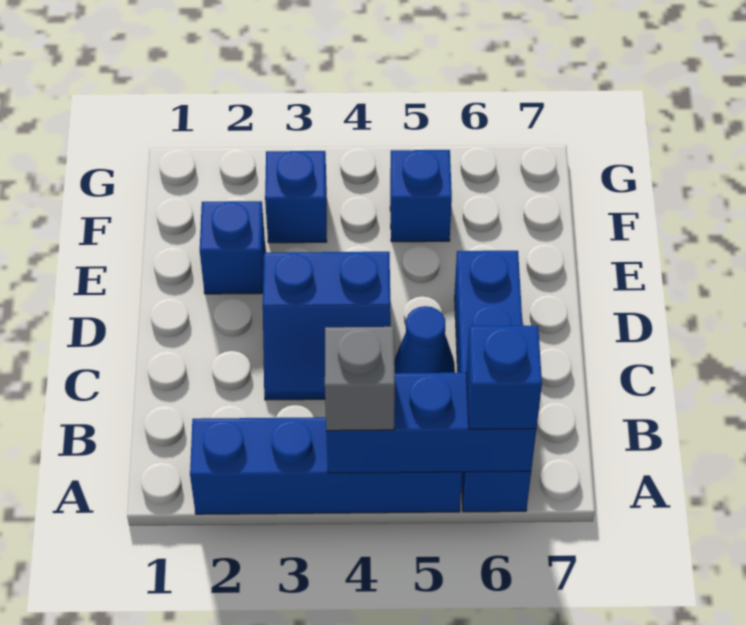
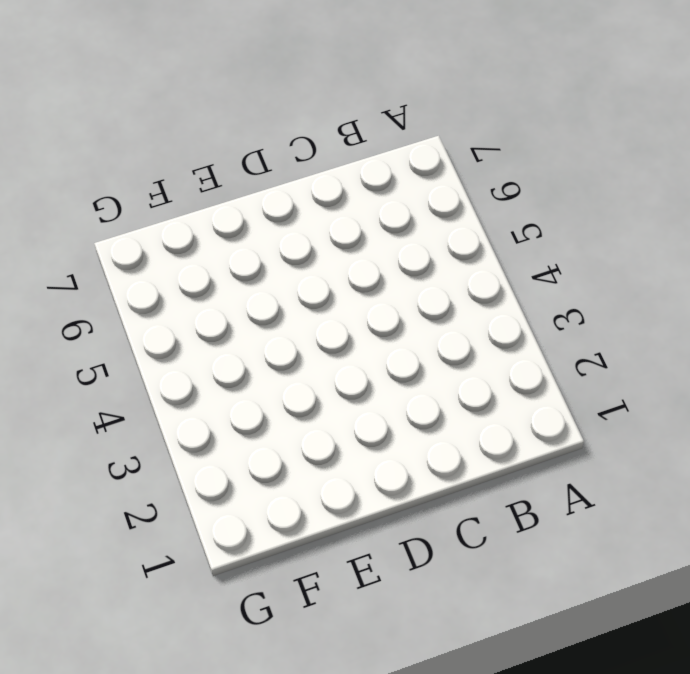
none -> blue 1x4 brick [190,417,462,514]
none -> blue 1x4 brick [455,251,531,512]

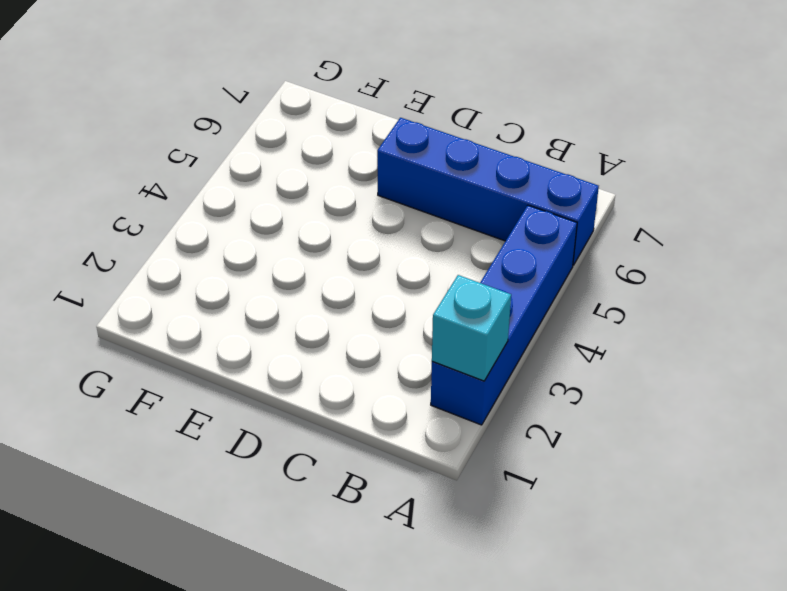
cyan 1x1 brick [432,275,511,381] -> none
none -> blue 2x2 slope [263,252,391,400]
none -> blue 1x1 cone [394,306,455,373]

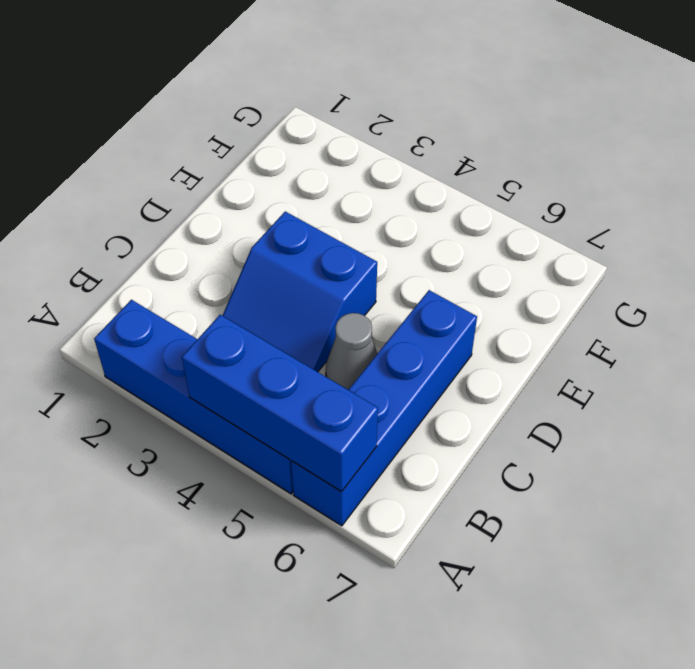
grey 1x1 cone [326,313,377,390] -> blue 1x1 cone [394,306,455,373]
none -> blue 1x1 brick [200,201,265,294]
none -> blue 1x1 brick [265,151,327,243]

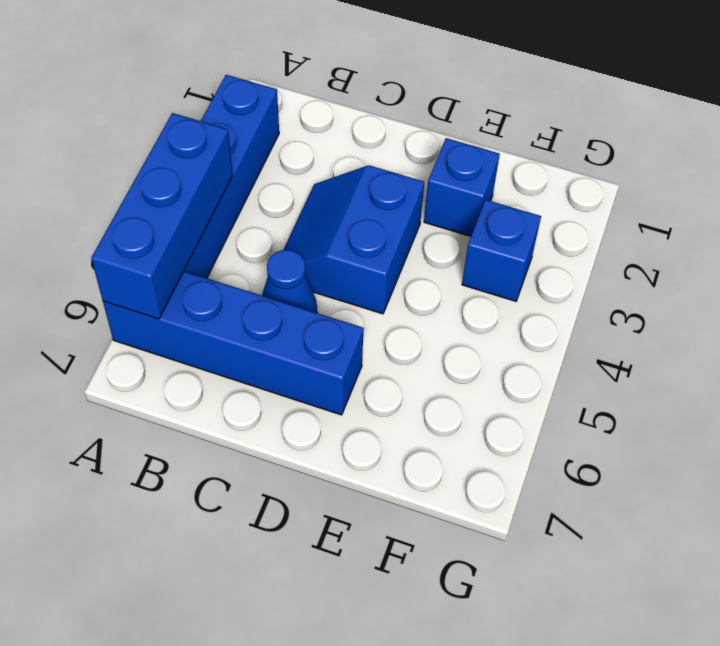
none -> blue 1x1 brick [390,150,452,242]
none -> grey 1x1 brick [325,327,395,431]

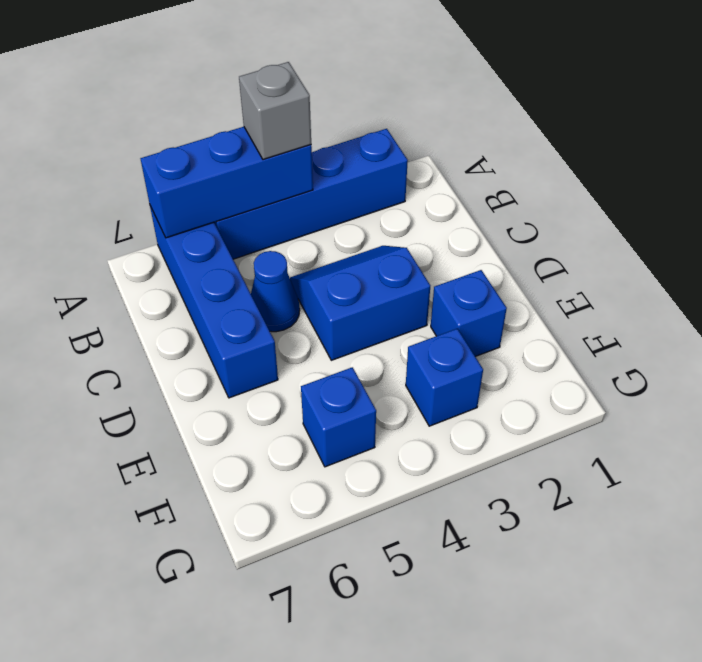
none -> blue 1x1 brick [466,326,542,429]

